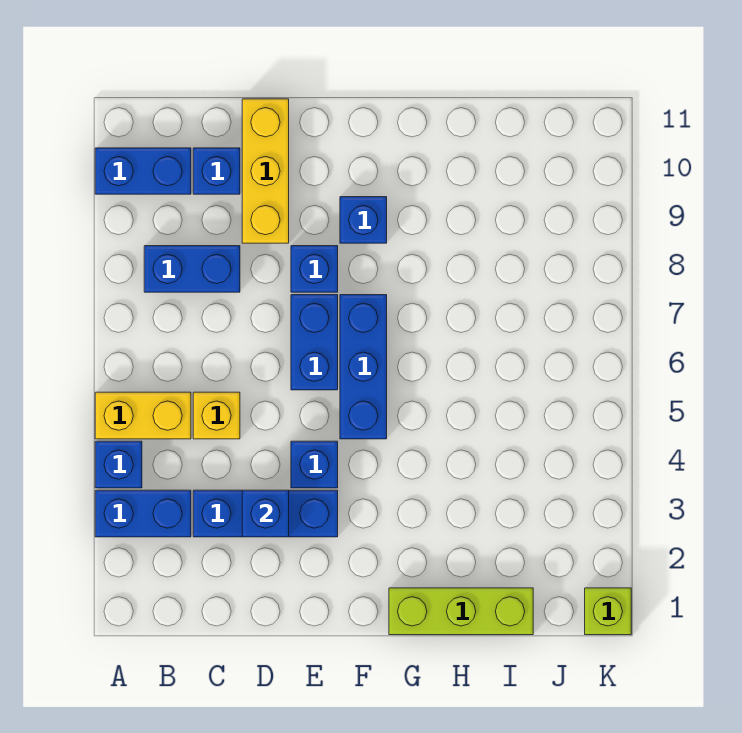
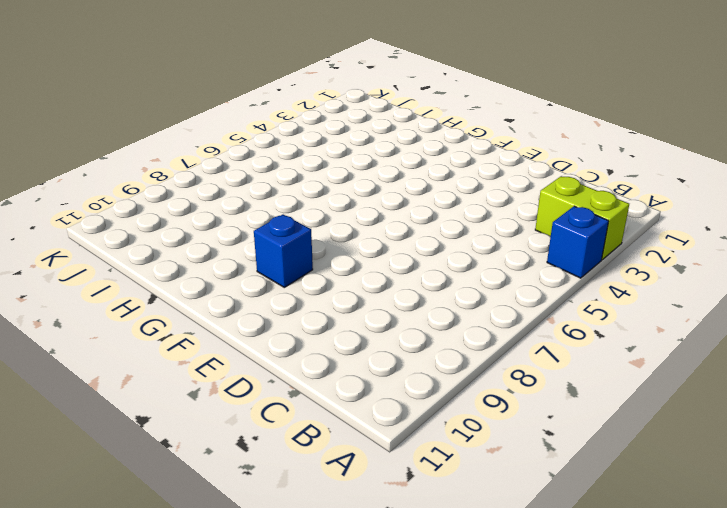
lime 1x2 brick [535,176,629,260] -> blue 1x2 brick [95,490,191,537]
none -> yellow 1x2 brick [95,392,191,439]
none -> blue 1x2 brick [95,148,191,194]
none -> blue 1x2 brick [144,246,240,292]

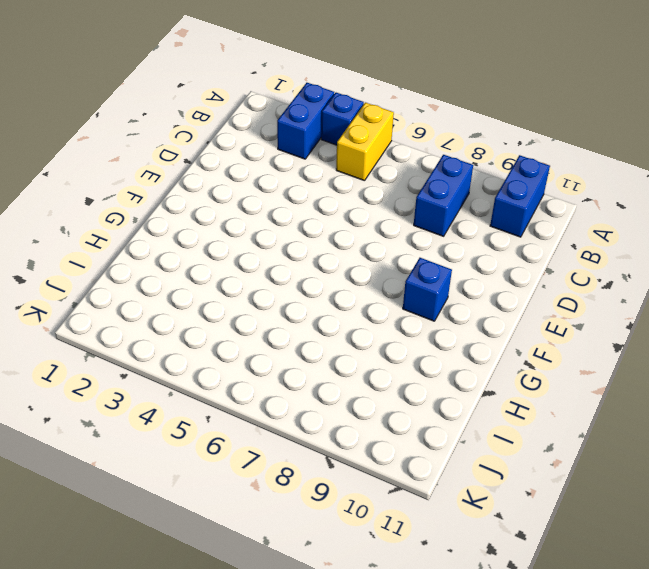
none -> blue 1x3 brick [193,490,338,537]
none -> yellow 1x1 brick [193,392,240,439]
none -> blue 1x1 brick [193,148,240,194]

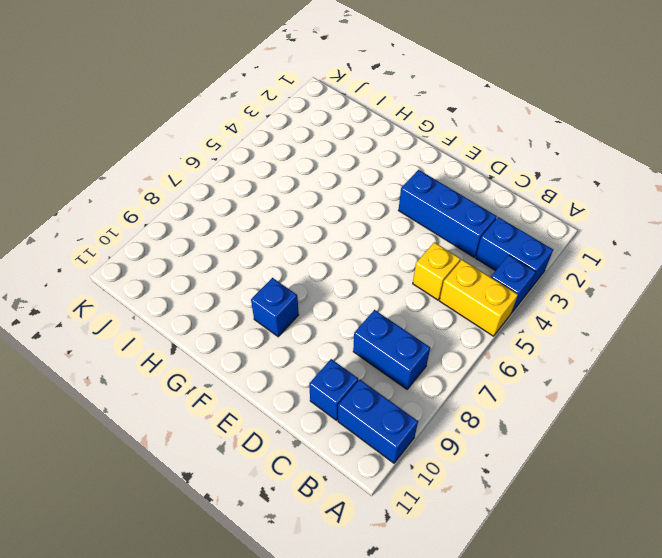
none -> yellow 1x3 brick [242,99,289,243]
none -> blue 1x1 brick [291,441,338,488]
none -> blue 1x2 brick [291,295,338,390]

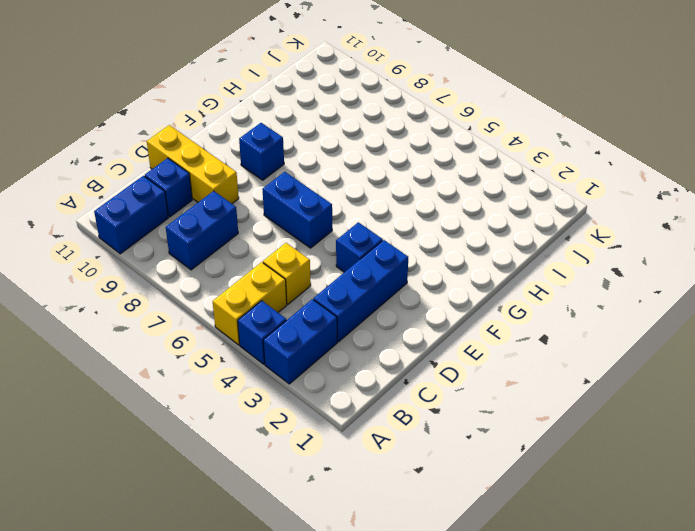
none -> blue 1x1 brick [291,246,338,292]
none -> blue 1x3 brick [340,295,387,439]
none -> lime 1x3 brick [389,588,533,635]

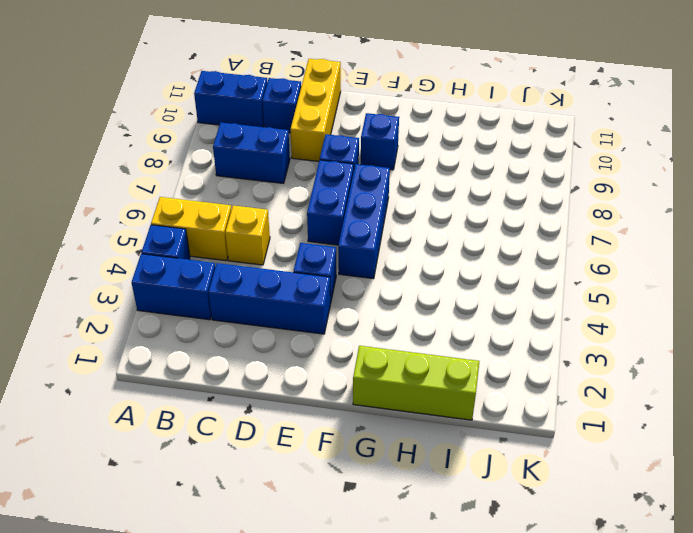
none -> lime 1x1 brick [585,588,631,635]
none -> blue 1x1 brick [242,490,289,537]

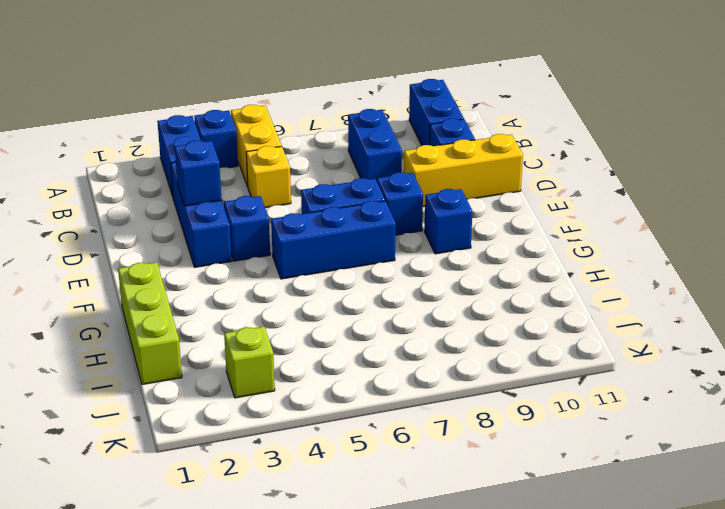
lime 1x1 brick [224,326,275,398] -> lime 1x1 brick moved to [585,588,631,635]

